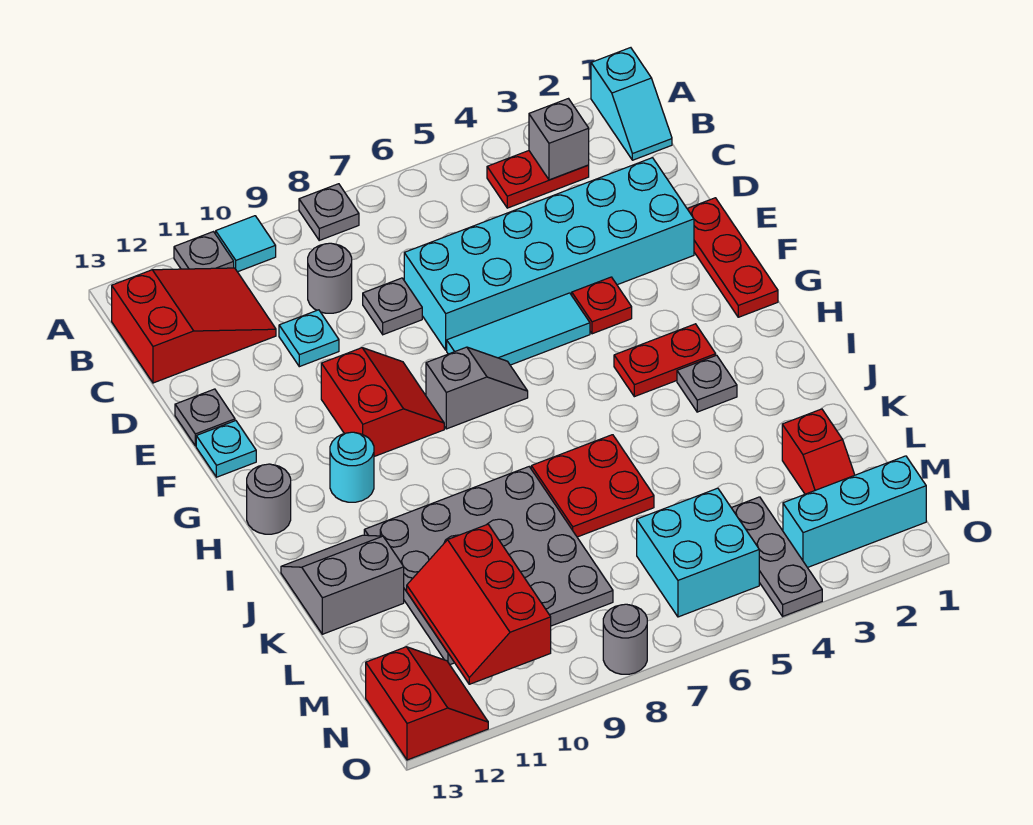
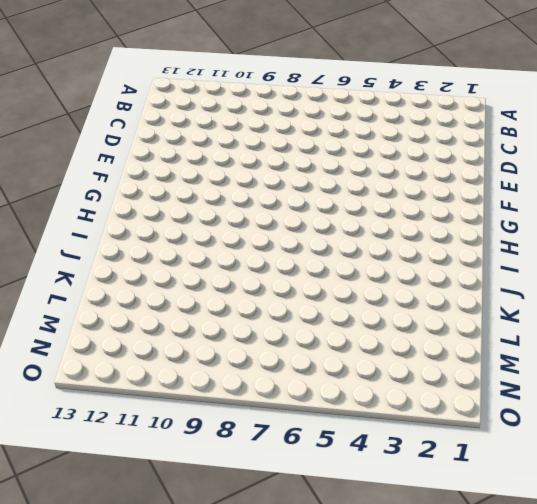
none -> cyan 1x2 slope [591,48,672,160]
none -> grey 1x1 plate [299,184,359,240]
none -> cyan 1x1 tile [216,216,276,272]
none -> grey 1x1 plate [174,232,234,269]

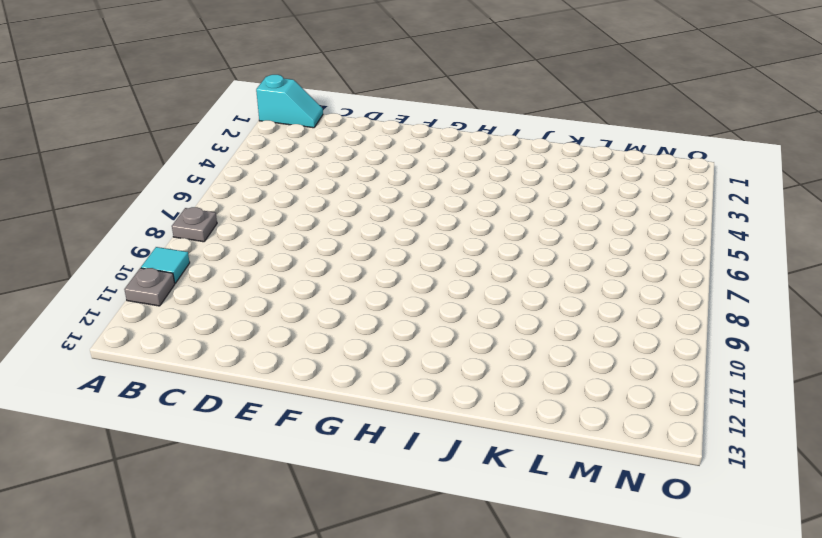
none -> red 1x2 plate [487,151,589,208]
none -> red 2x3 slope [112,268,276,383]
none -> grey 1x1 round brick [308,243,352,313]
none -> cyan 2x6 brick [404,158,694,350]

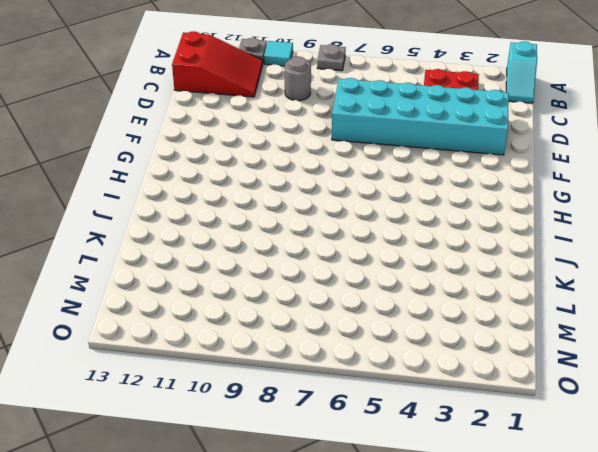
none -> grey 1x1 plate [363,278,422,335]
none -> cyan 1x1 plate [279,310,339,367]
none -> red 1x3 plate [687,198,778,317]
none -> grey 1x1 plate [175,389,235,446]

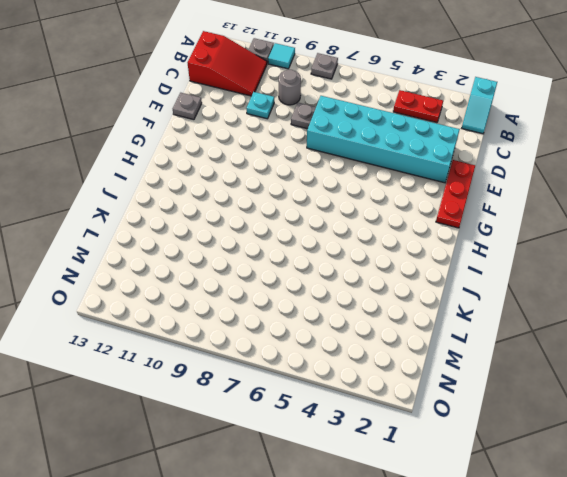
none -> red 1x1 plate [572,277,632,334]
none -> cyan 1x3 tile [447,293,590,365]
none -> red 2x2 slope [321,348,444,457]
none -> cyan 1x1 plate [196,421,256,477]

